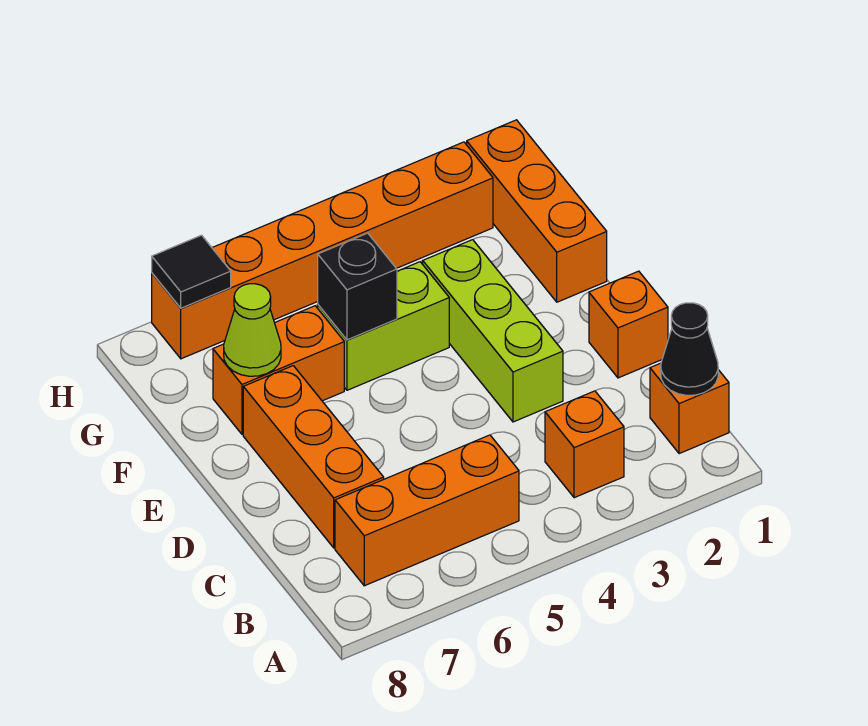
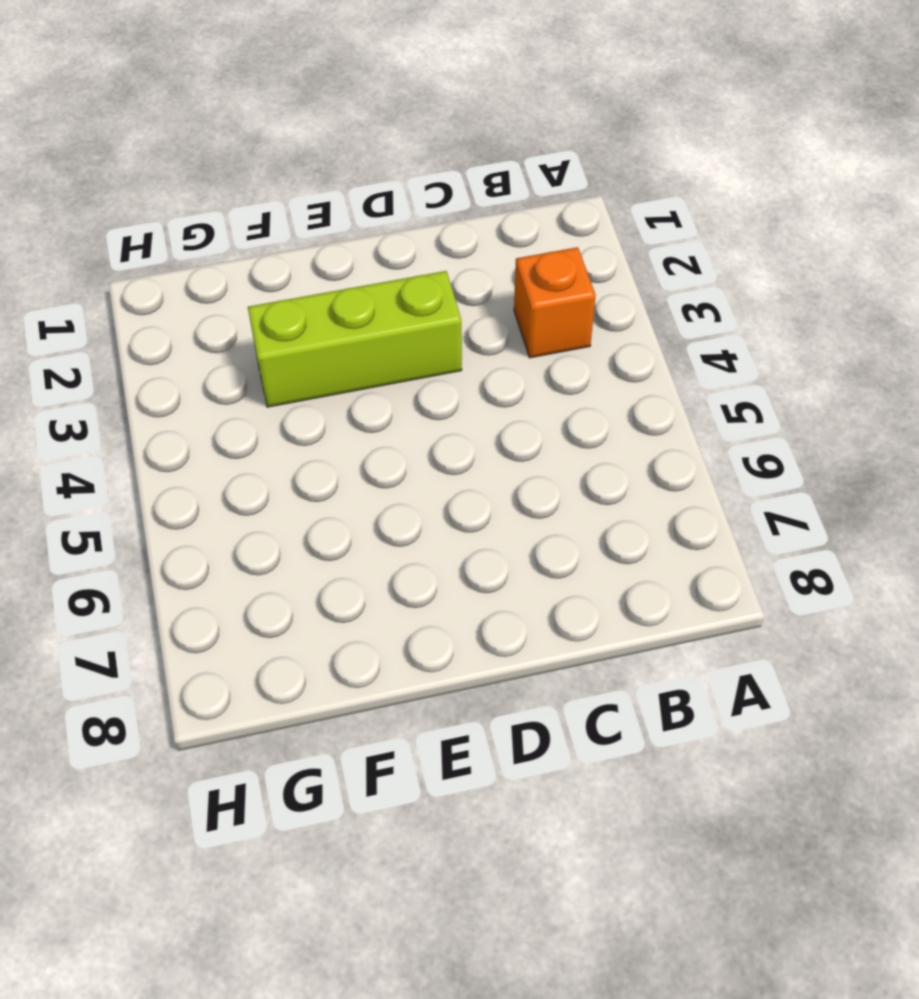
none -> orange 1x1 brick [650,363,729,454]
none -> orange 1x3 brick [335,435,519,586]
none -> orange 1x3 brick [243,366,384,548]

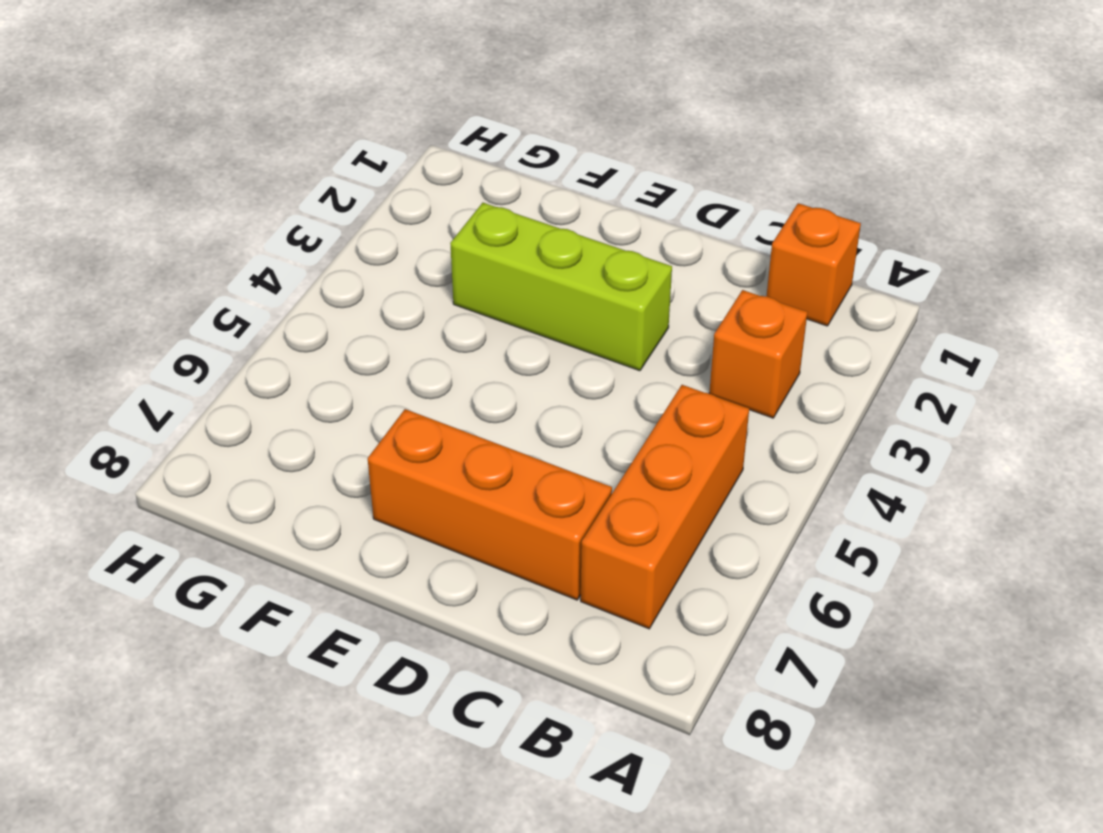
none -> orange 1x1 brick [589,271,668,378]
none -> orange 1x3 brick [467,120,607,302]
none -> lime 1x2 brick [318,262,449,390]

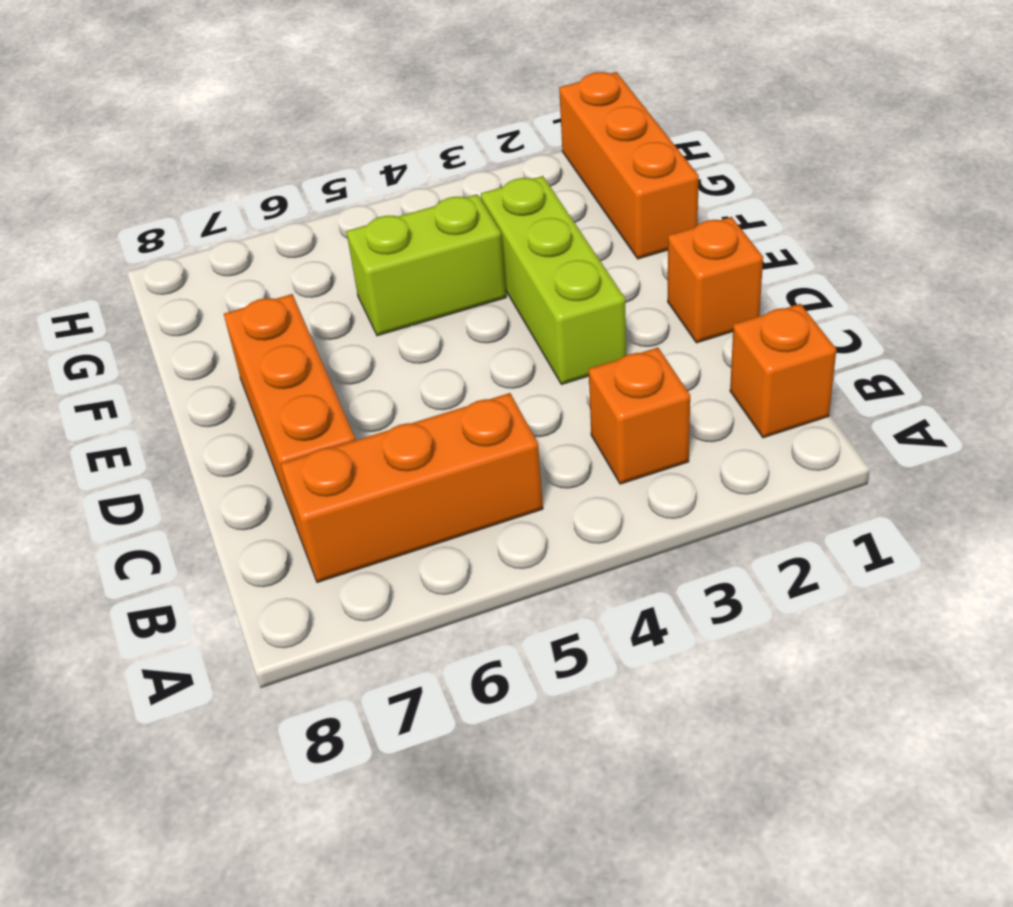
none -> orange 1x2 brick [213,306,344,434]
none -> orange 1x6 brick [152,142,493,359]
none -> black 1x1 cone [661,303,718,395]

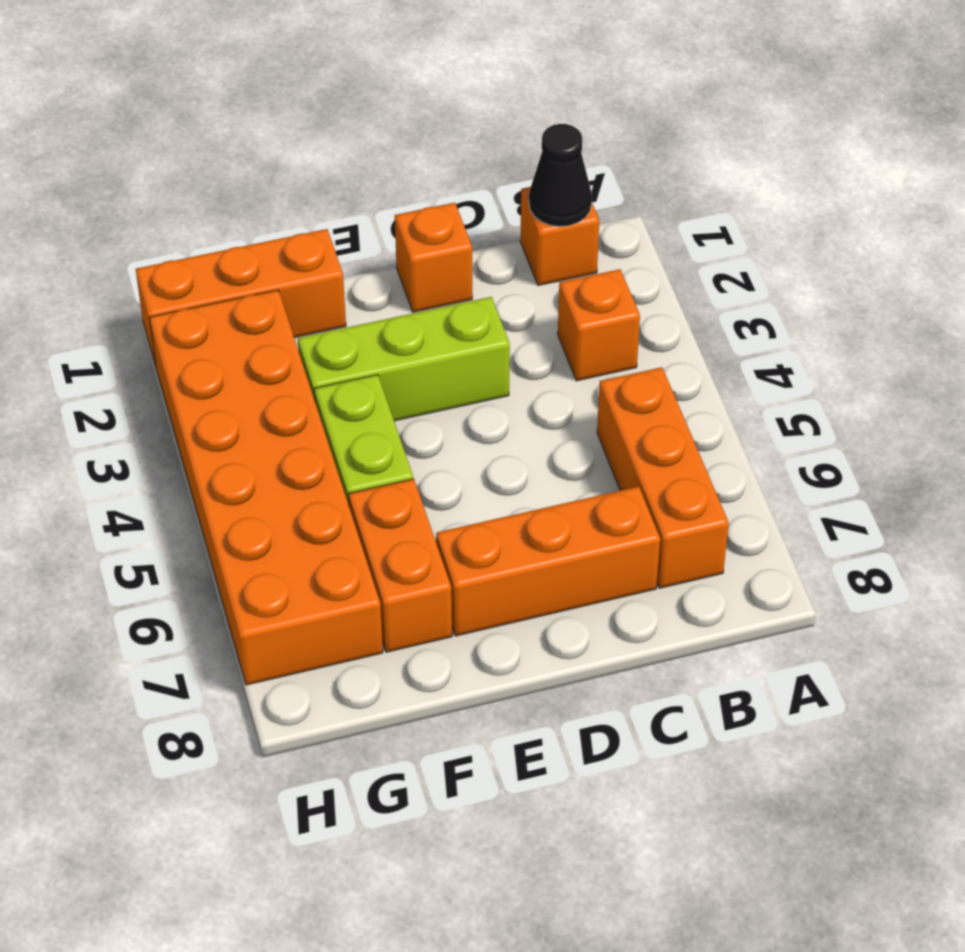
orange 2x6 brick [149,290,383,685] -> orange 1x6 brick [152,142,493,359]
none -> black 1x1 brick [318,233,397,340]
none -> lime 1x1 cone [224,284,281,376]
none -> black 1x1 tile [152,235,231,308]

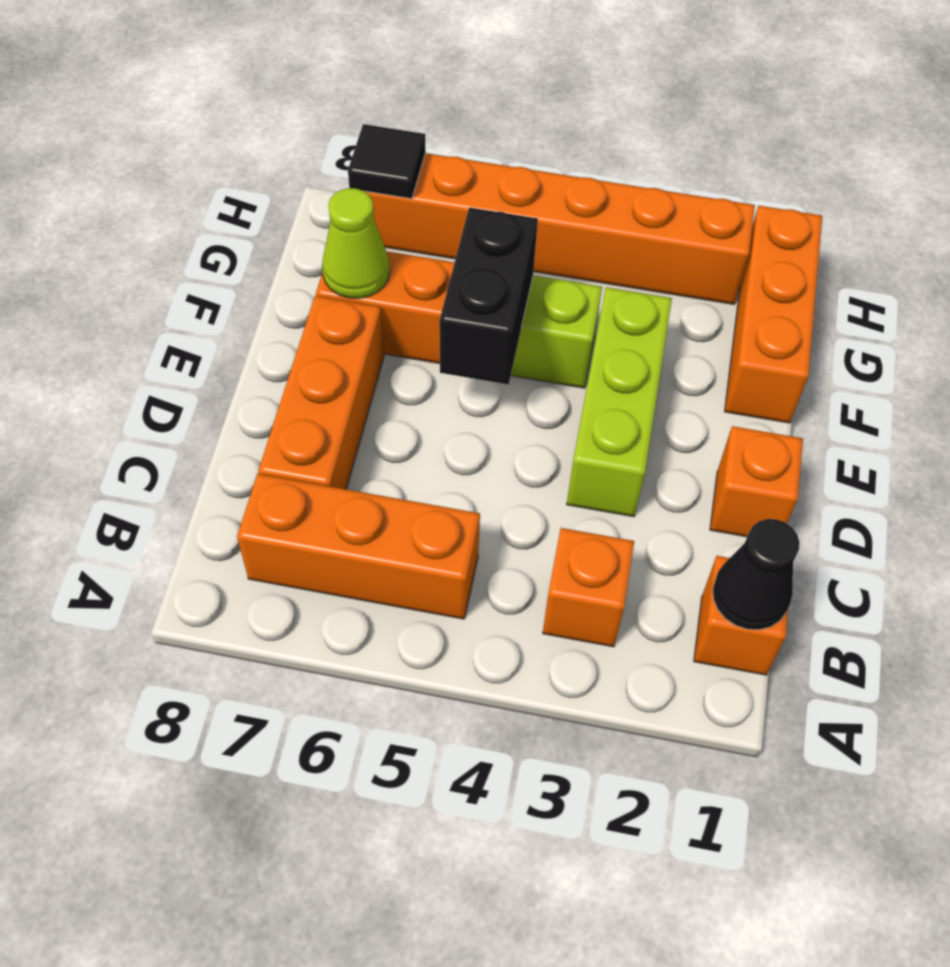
black 1x2 brick [440,207,538,384] -> black 1x1 brick [318,233,397,340]

